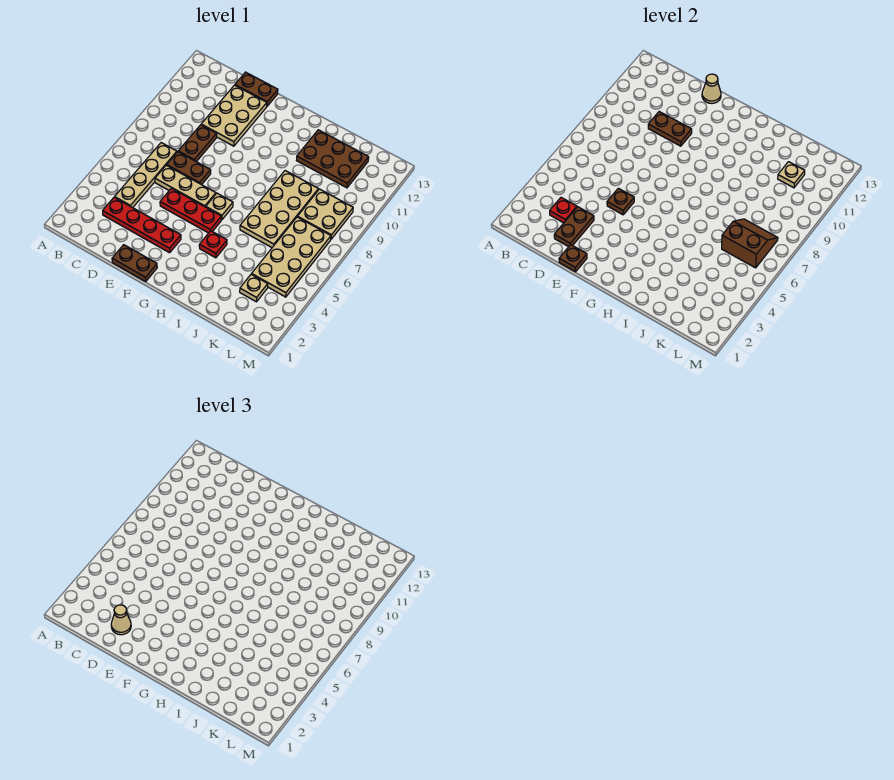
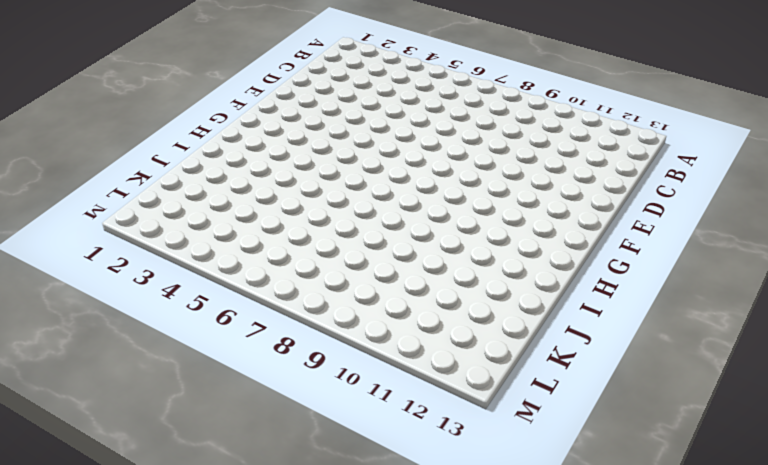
none -> red 1x4 plate [103,197,181,253]
none -> tan 1x4 plate [115,143,177,208]
none -> tan 1x3 plate [155,165,216,207]

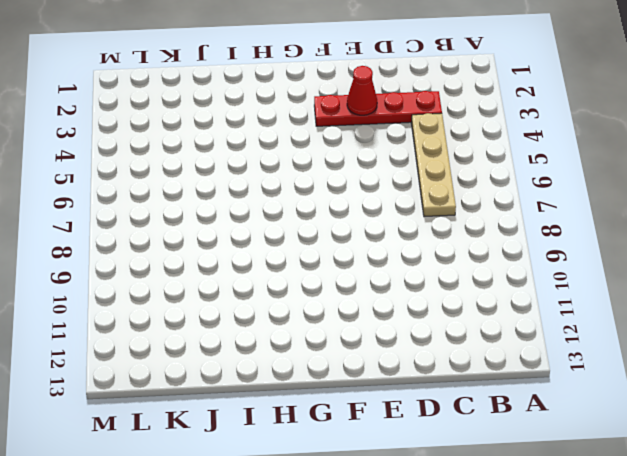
red 1x1 cone [347,66,377,115] -> none
none -> tan 1x3 plate [155,165,216,207]
none -> brown 1x2 plate [167,152,211,185]
none -> brown 1x2 plate [178,125,217,162]

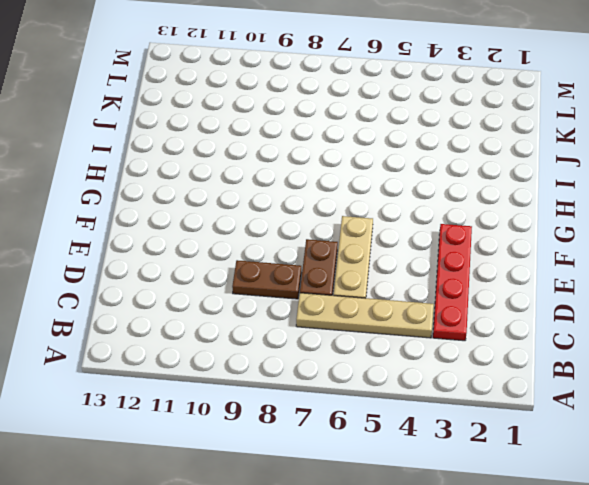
none -> tan 2x3 plate [201,85,267,146]
none -> brown 1x2 plate [235,72,278,106]
none -> brown 1x2 plate [112,245,157,281]

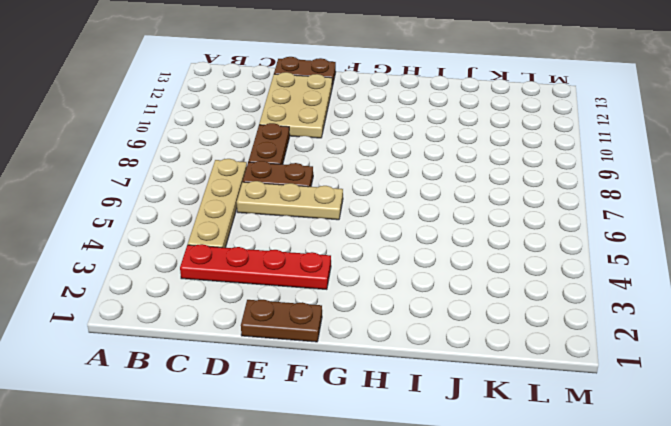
none -> red 1x3 plate [160,188,221,233]
none -> tan 1x1 plate [206,193,233,220]
none -> red 1x1 plate [199,231,227,258]

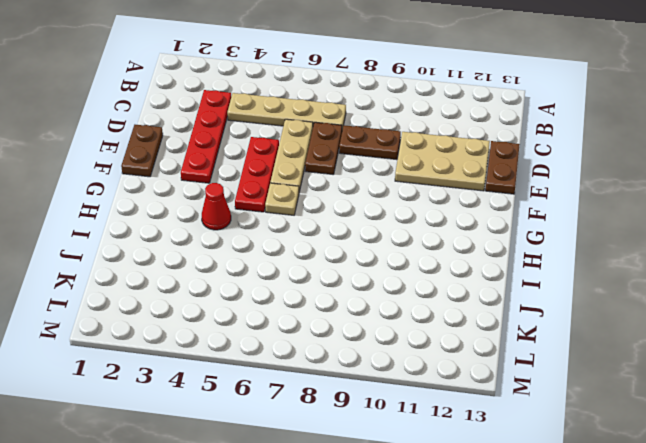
red 1x1 cone [202,183,231,230] -> red 1x1 plate [199,231,227,258]
none -> tan 2x4 plate [240,171,318,247]
none -> brown 2x3 plate [297,130,369,188]
none -> tan 1x1 plate [240,274,268,302]

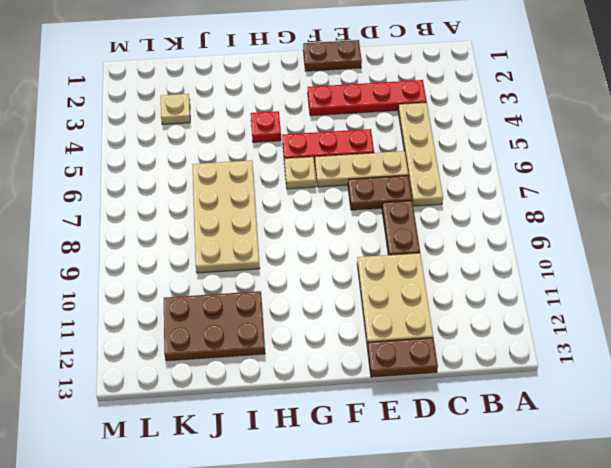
none -> tan 2x4 plate [252,217,331,297]
none -> tan 2x2 plate [297,189,353,239]
none -> red 1x1 plate [550,198,577,223]

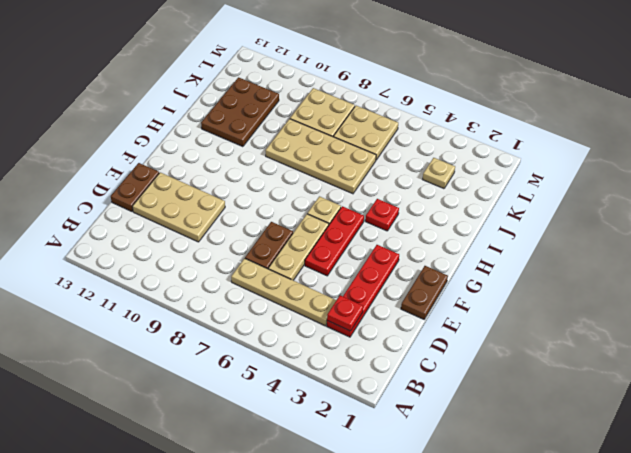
tan 2x2 plate [333,106,398,160] -> tan 2x4 plate [252,217,331,297]
none -> brown 1x2 plate [178,125,217,162]
none -> brown 1x2 plate [554,207,594,247]
none -> brown 1x2 plate [648,112,692,146]

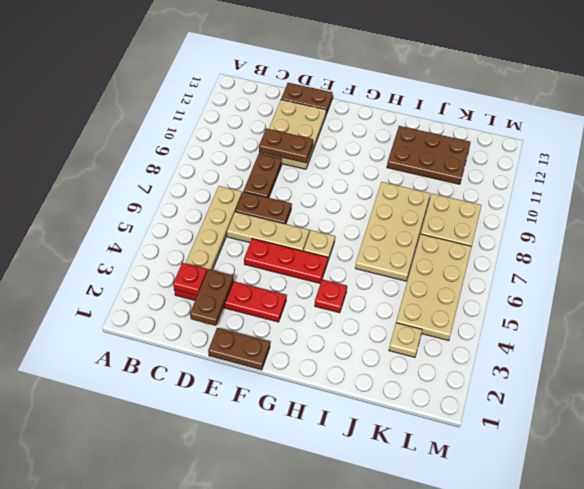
none -> brown 1x1 plate [559,245,587,272]
none -> brown 1x1 plate [607,188,634,215]
none -> tan 1x1 cone [702,74,721,103]

